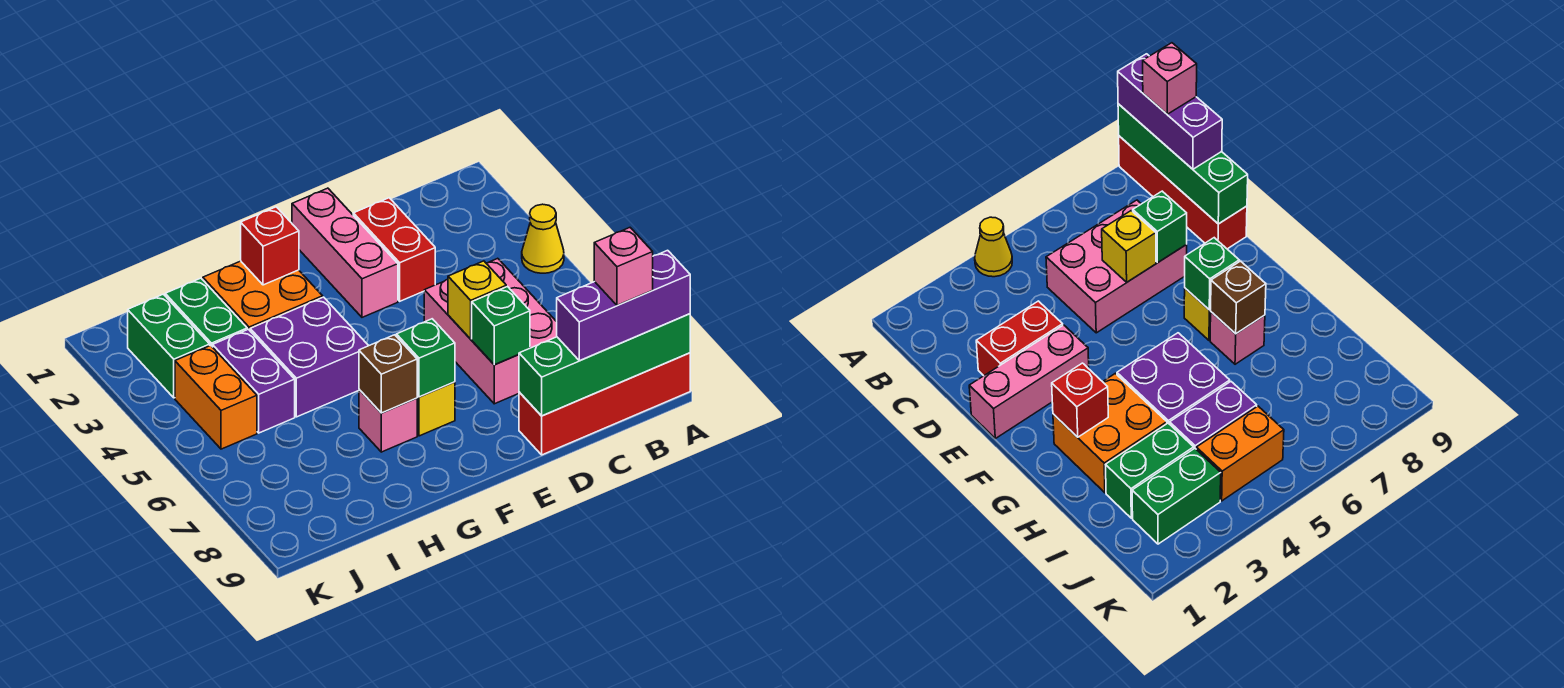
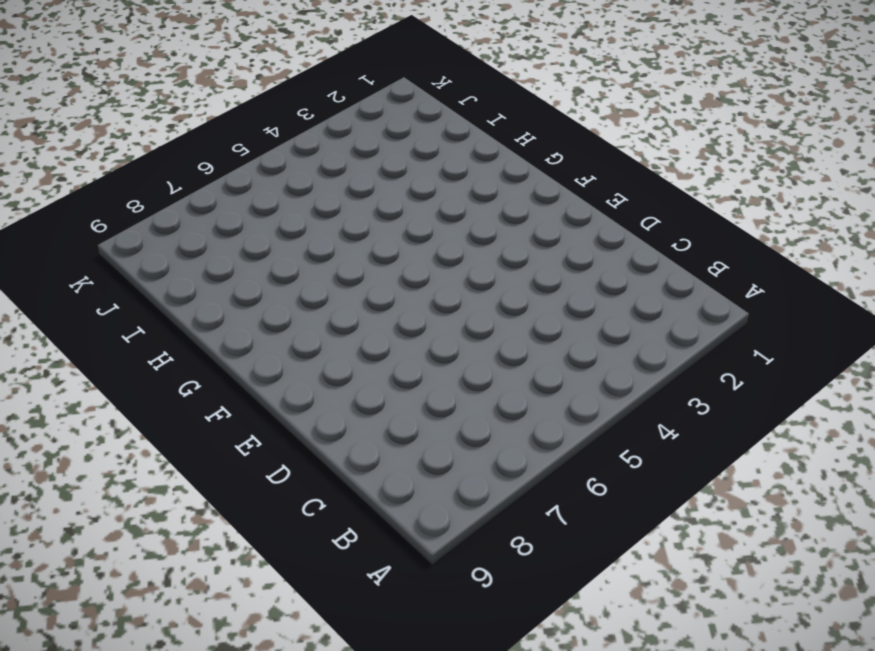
none -> yellow 1x1 cone [522,204,564,273]
none -> red 1x4 brick [519,353,690,455]
none -> pink 2x3 brick [424,258,557,404]

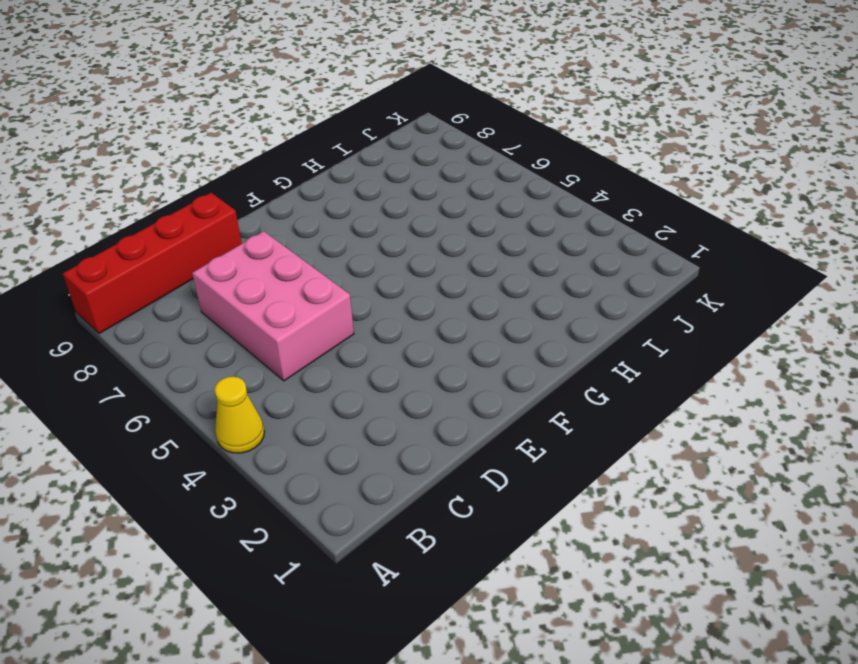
none -> red 1x2 brick [353,198,435,301]
none -> pink 1x3 brick [292,188,398,317]
none -> yellow 1x1 brick [417,382,455,436]

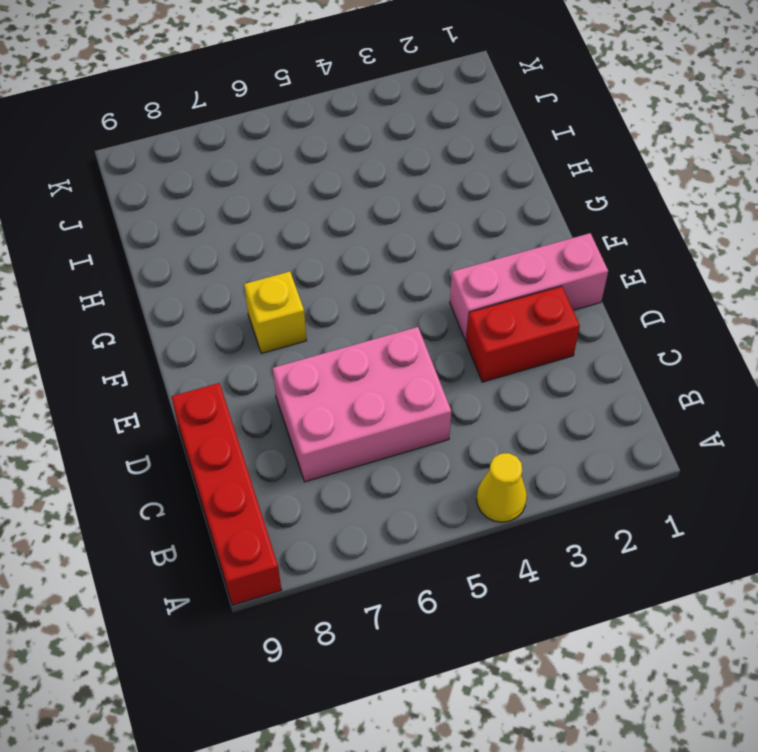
none -> orange 2x2 brick [203,261,323,330]
none -> purple 2x2 brick [250,297,368,417]
none -> pink 1x1 brick [359,389,417,452]

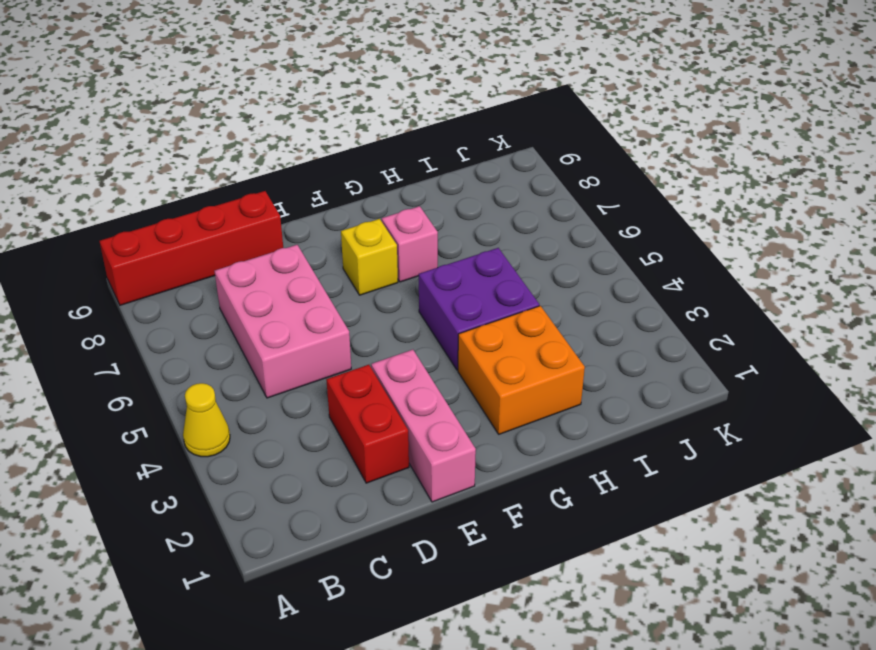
none -> green 1x2 brick [165,278,247,347]
none -> purple 1x2 brick [213,329,295,433]
none -> green 1x2 brick [128,294,210,398]

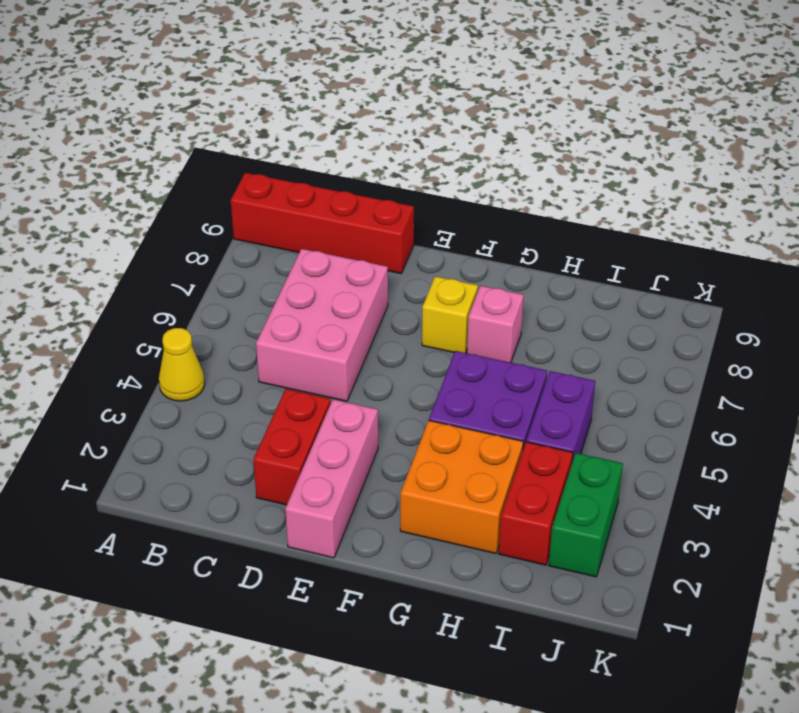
red 1x2 brick [499,442,573,565] -> green 1x2 brick [165,278,247,347]
none -> orange 1x2 brick [175,345,257,449]
none -> green 1x4 brick [519,314,690,416]
none -> yellow 1x1 brick [448,261,506,339]

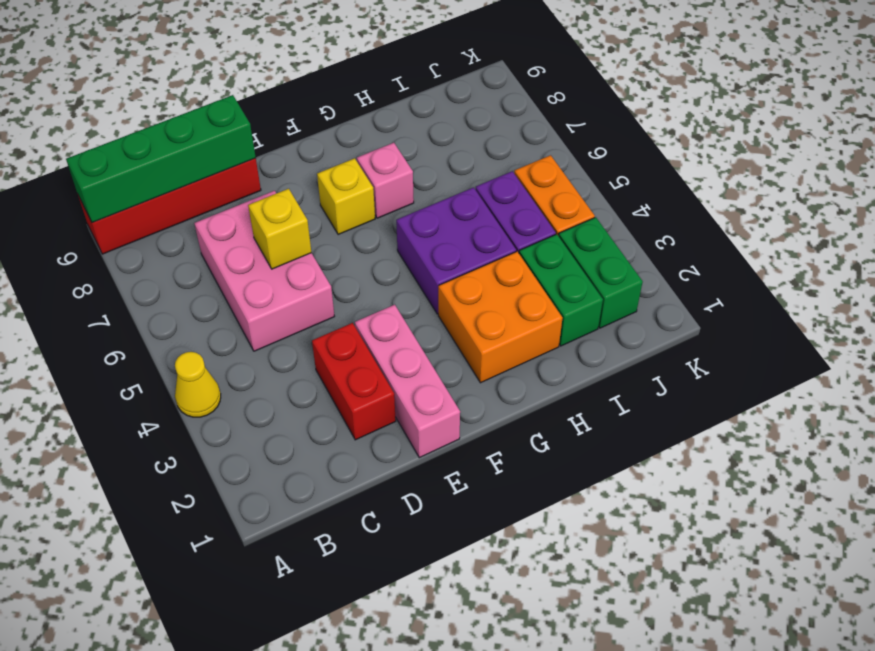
none -> green 1x1 brick [472,287,530,365]
none -> green 1x1 brick [396,319,455,397]
none -> red 1x1 brick [241,207,299,285]

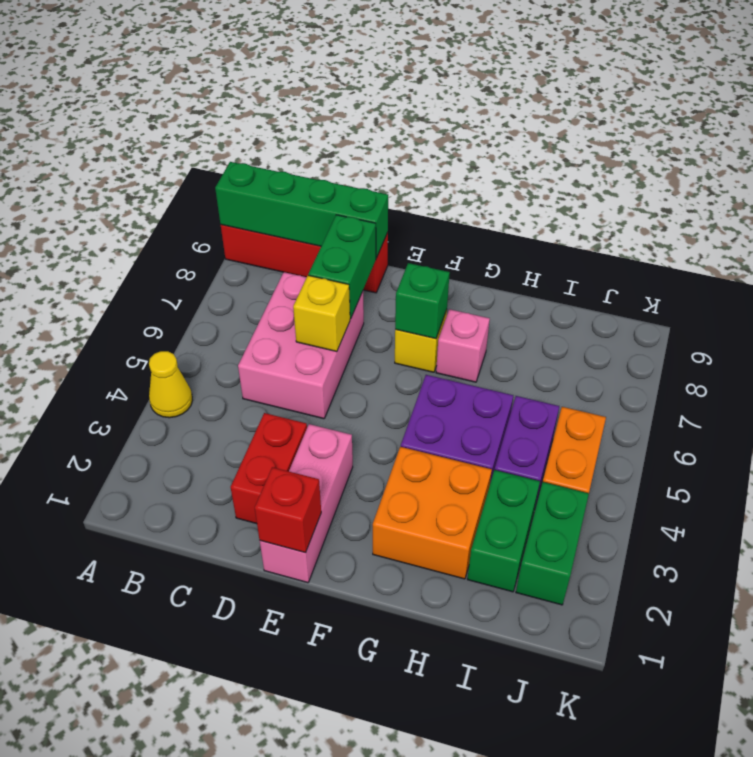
green 1x2 brick [308,215,376,319] -> green 1x1 brick [472,287,530,365]
red 1x1 brick [255,467,321,553] -> red 1x1 brick moved to [241,207,299,285]
none -> brown 1x1 brick [359,335,417,413]
none -> purple 1x3 brick [557,250,690,361]
none -> pink 1x1 brick [594,228,653,306]

